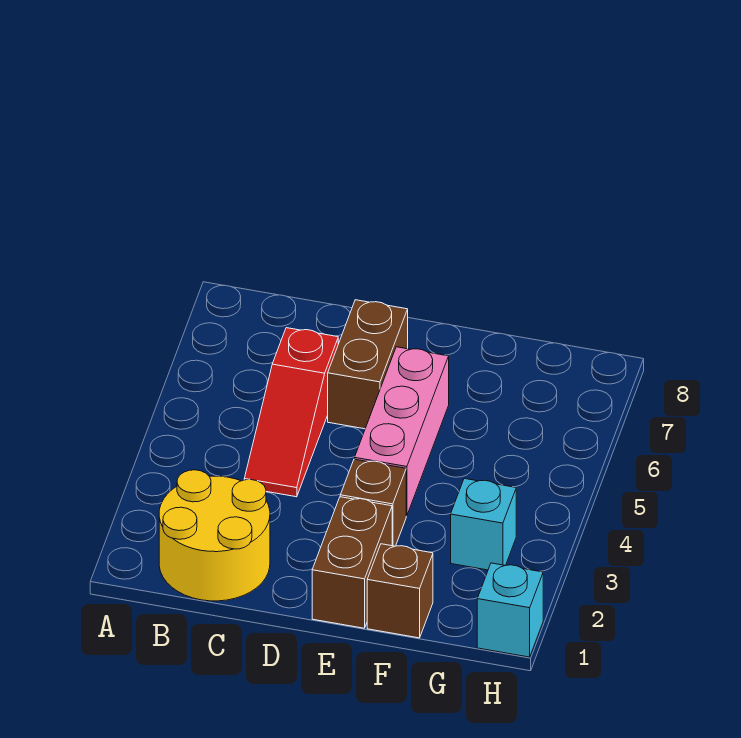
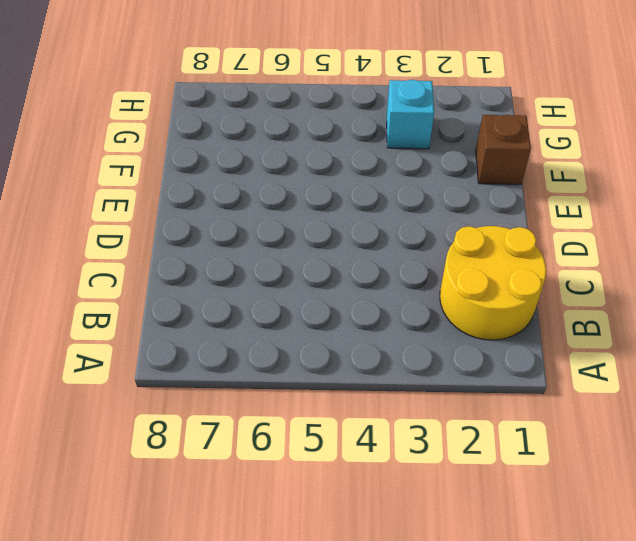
none -> red 1x3 slope [244,328,338,497]
none -> brown 1x2 brick [328,300,408,429]

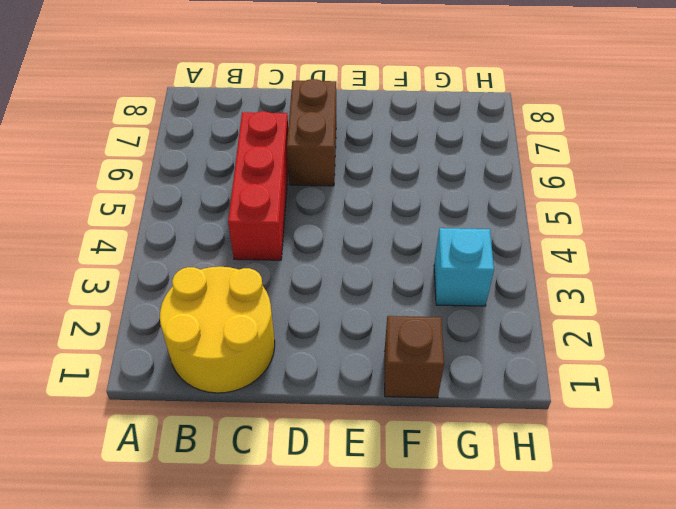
red 1x3 brick [228,111,288,260] -> red 1x3 slope [244,328,338,497]
none -> brown 1x2 brick [312,497,392,628]
none -> brown 1x1 brick [340,459,406,546]

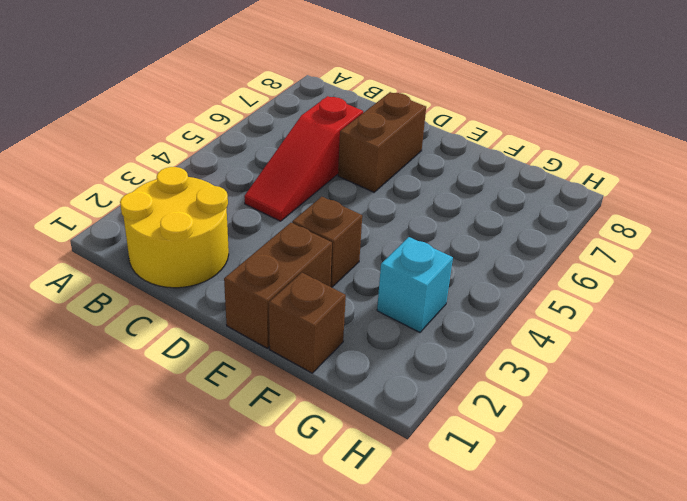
none -> pink 1x3 brick [355,347,449,516]
none -> cyan 1x1 brick [477,563,543,657]

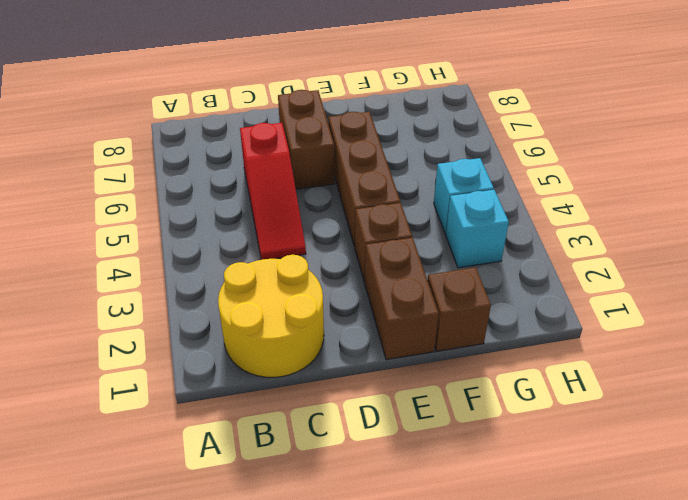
brown 1x3 brick [328,112,400,247] -> pink 1x3 brick [355,347,449,516]
cyan 1x1 brick [434,158,494,234] -> cyan 1x1 brick moved to [477,563,543,657]

